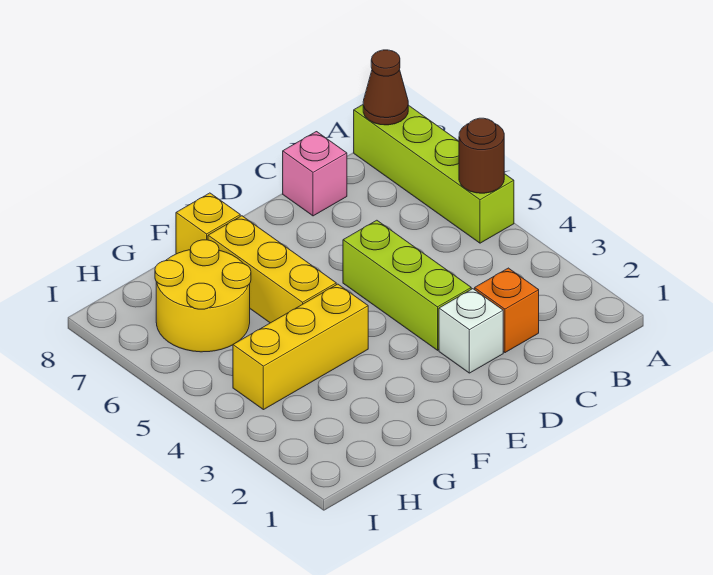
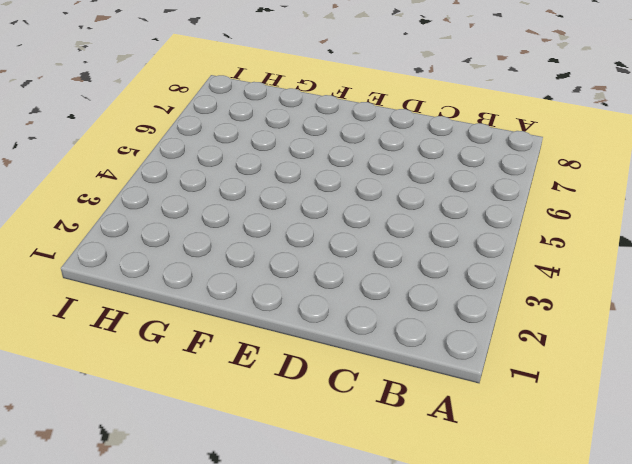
none -> lime 1x4 brick [354,105,514,243]
none -> orange 1x1 brick [475,268,539,353]

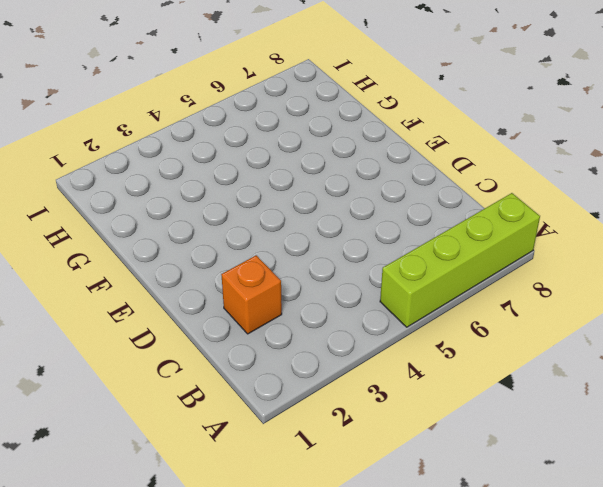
none -> pink 1x1 brick [283,132,347,216]
none -> white 1x1 brick [439,289,503,373]

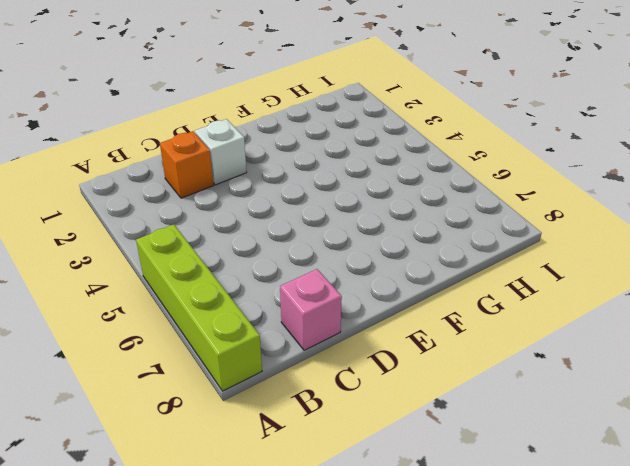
none -> lime 1x3 brick [343,220,471,350]
none -> yellow 1x3 brick [233,284,368,410]

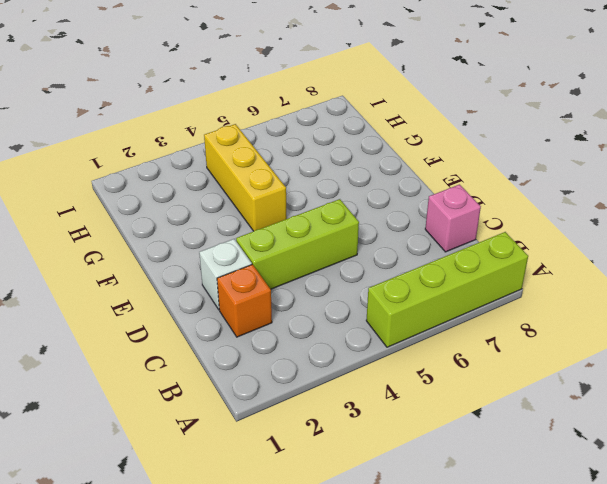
none -> yellow 1x3 brick [208,216,336,323]
none -> yellow 1x1 brick [176,193,240,254]

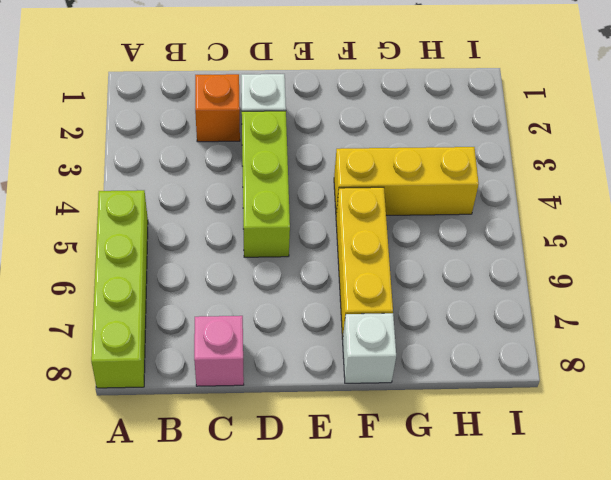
white 1x1 brick [343,313,396,383] -> yellow 1x1 brick [176,193,240,254]
none -> yellow 2x2 round brick [155,240,251,352]
none -> brown 1x1 round brick [459,118,504,193]

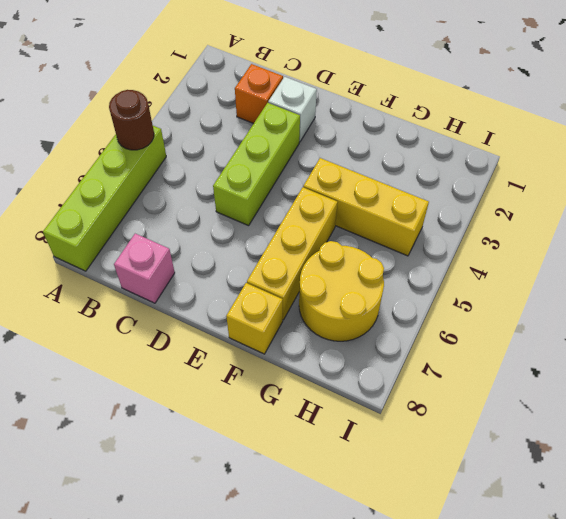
none -> brown 1x1 cone [363,50,408,125]

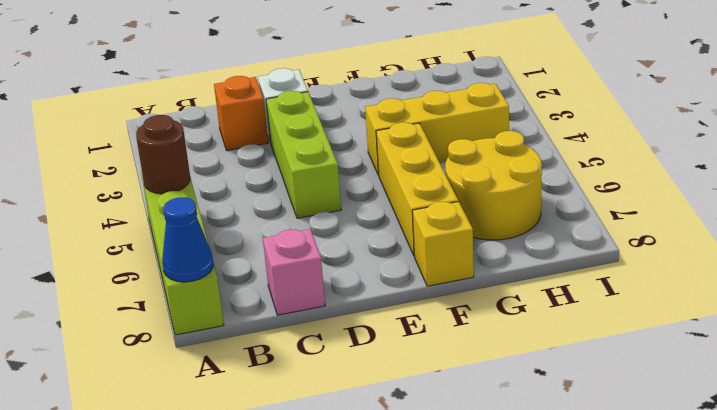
blue 1x1 cone [162,197,213,282] -> brown 1x1 cone [363,50,408,125]

